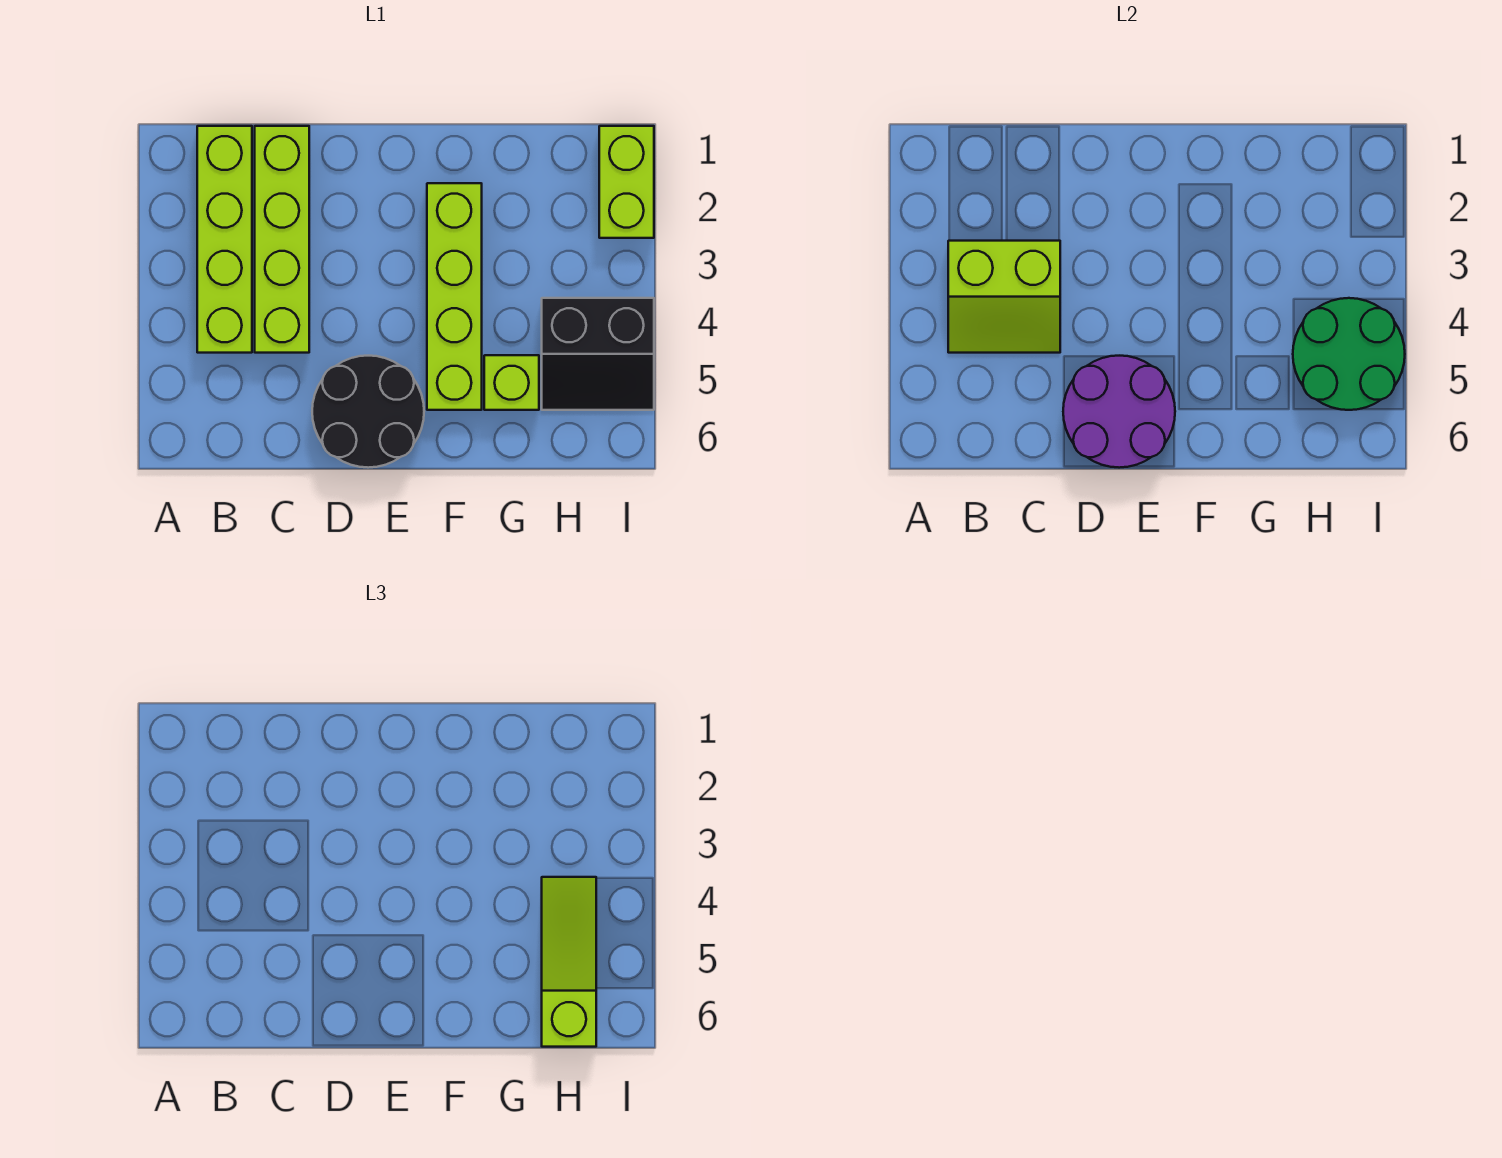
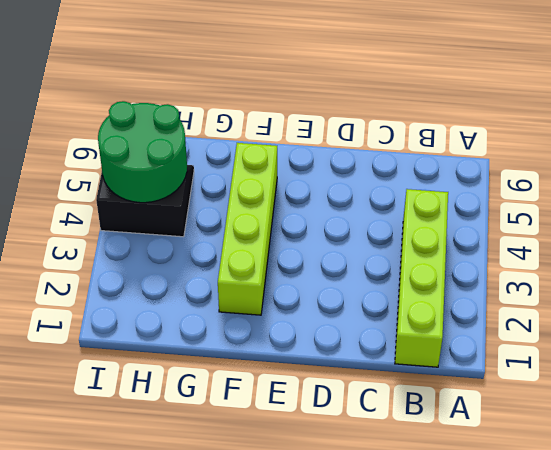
none -> lime 1x4 brick [255,126,309,353]
none -> black 2x2 round brick [312,356,424,468]

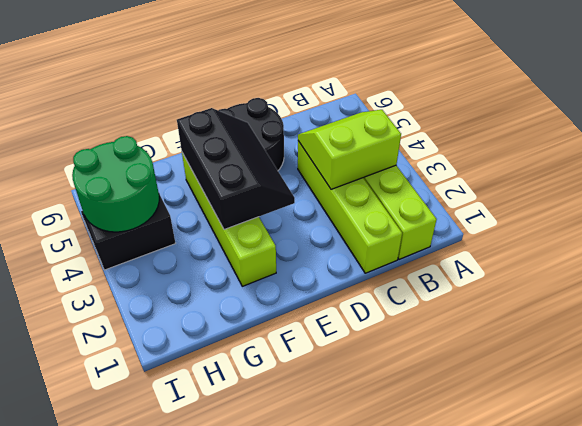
black 2x3 slope [177,108,295,230] -> purple 2x2 round brick [1063,356,1175,468]
none -> lime 1x1 brick [484,355,539,410]
none -> lime 1x2 brick [599,126,654,238]

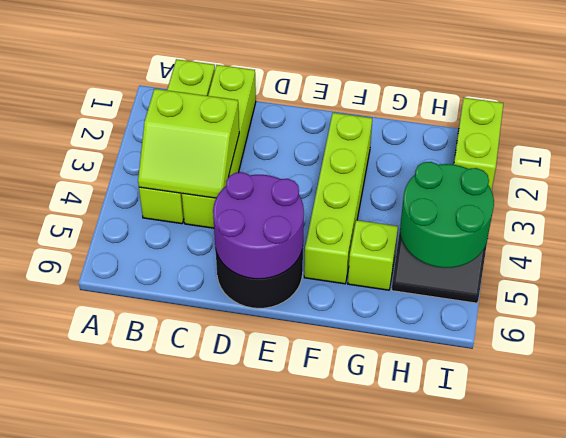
none -> lime 1x3 slope [542,877,596,1047]

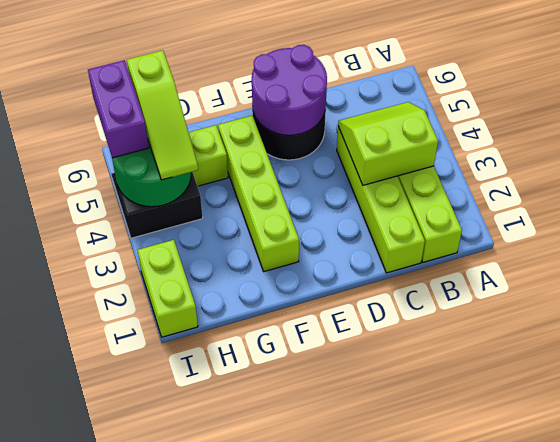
purple 1x2 brick [88,60,149,158] -> none

